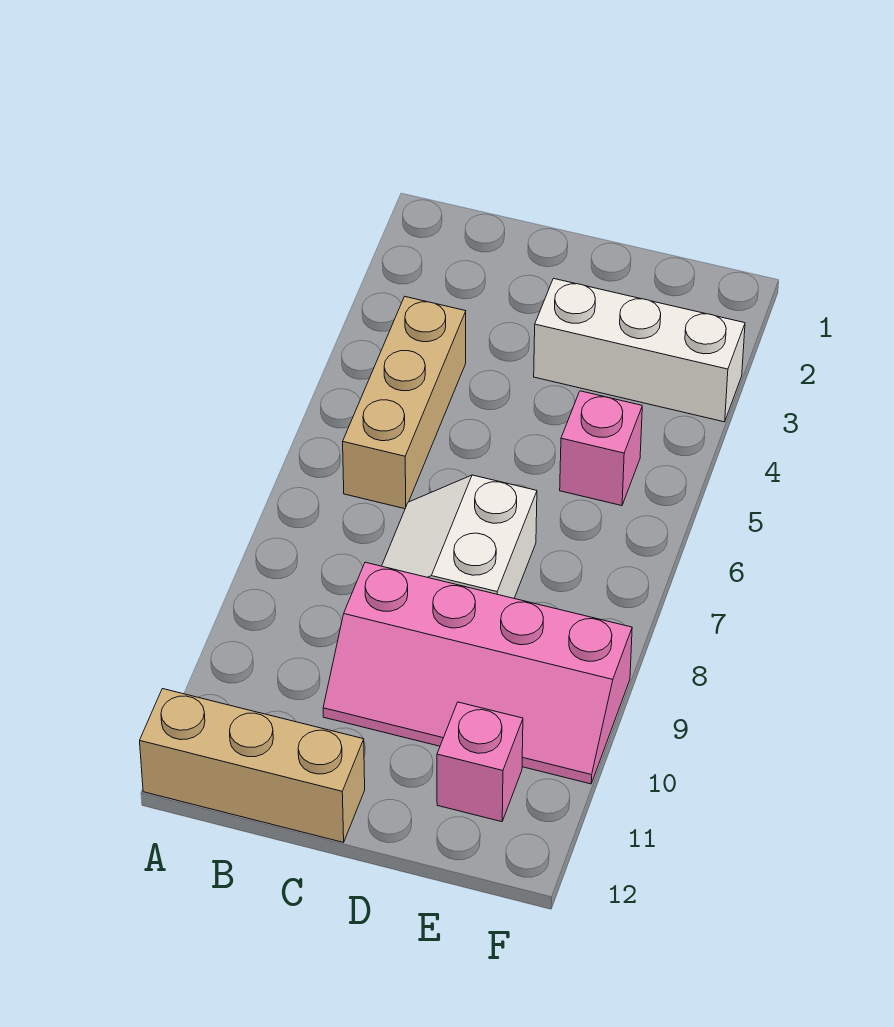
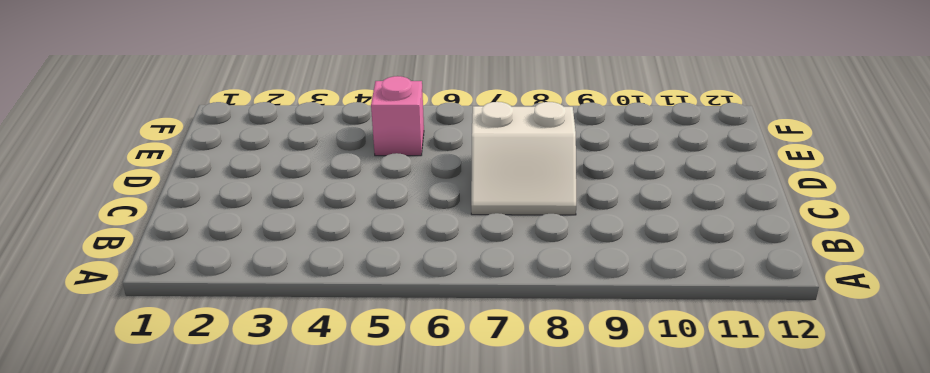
none -> tan 1x3 brick [140,689,365,843]
none -> tan 1x3 brick [343,297,466,509]

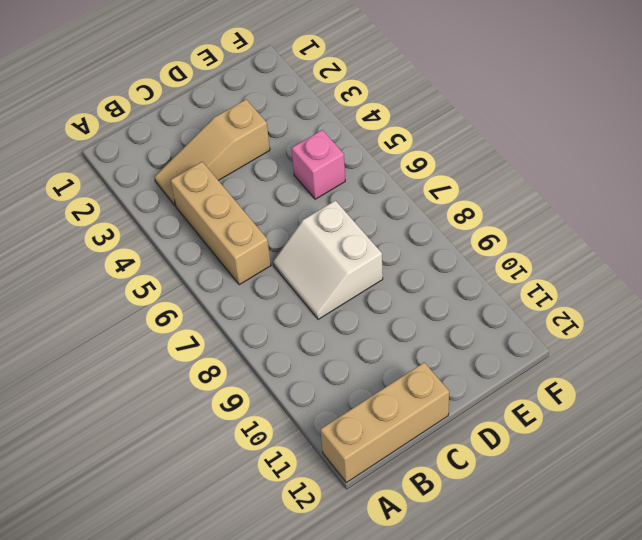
tan 1x3 slope [154,100,270,205] -> white 1x3 brick [534,279,745,422]
none -> pink 2x4 slope [323,562,632,784]
none -> pink 1x1 brick [437,702,523,822]

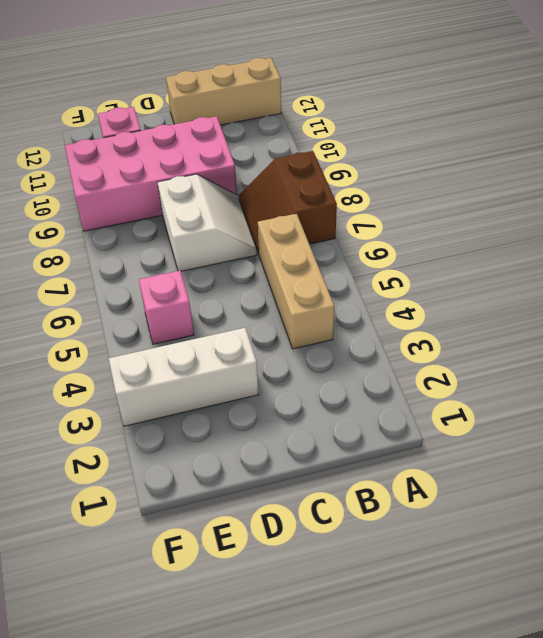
brown 2x2 slope [239,151,337,254] -> none
pink 2x4 brick [65,116,237,231] -> pink 2x4 slope [323,562,632,784]

